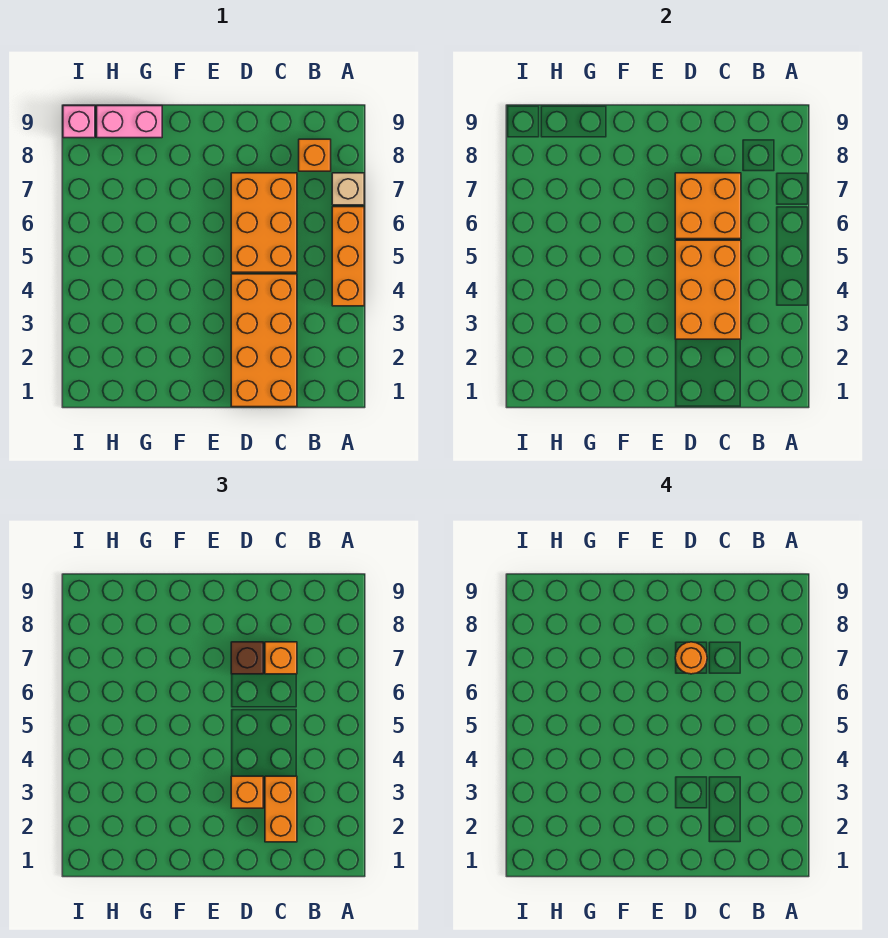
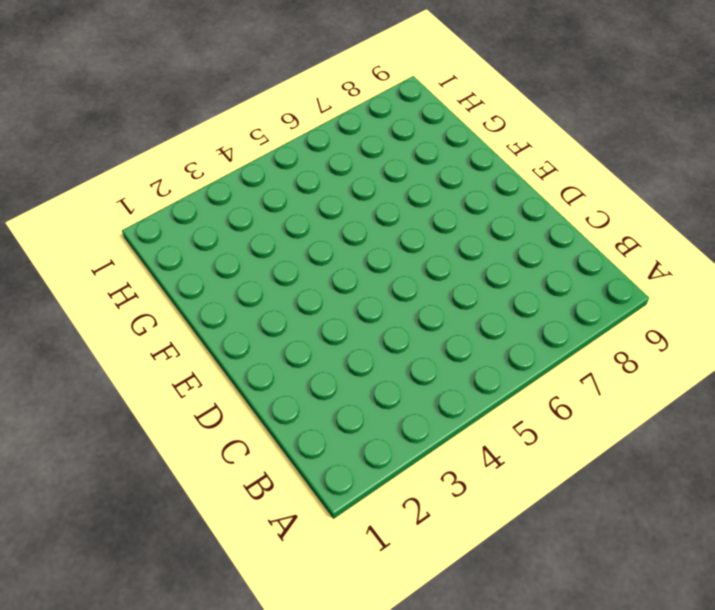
none -> orange 1x3 brick [332,207,364,306]
none -> tan 1x1 brick [332,173,364,205]
none -> orange 1x1 brick [299,139,331,171]

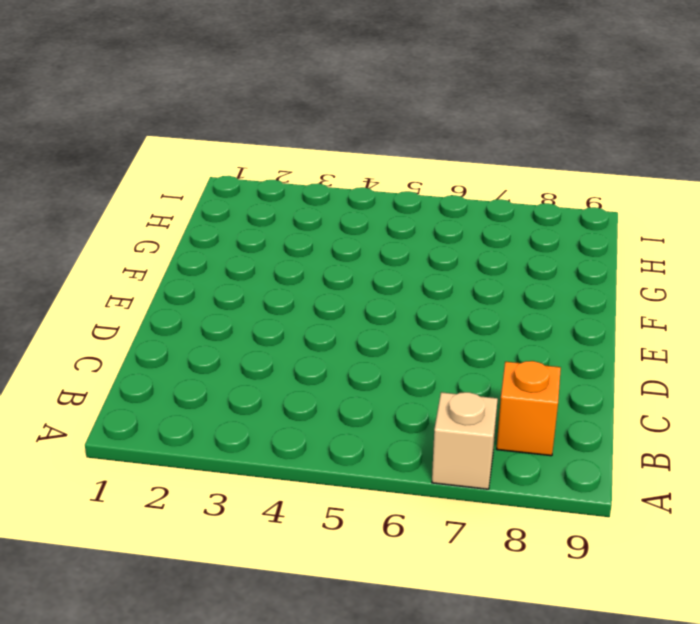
none -> orange 1x3 brick [332,207,364,306]
none -> orange 2x4 brick [231,274,297,407]
none -> orange 2x3 brick [231,173,297,272]

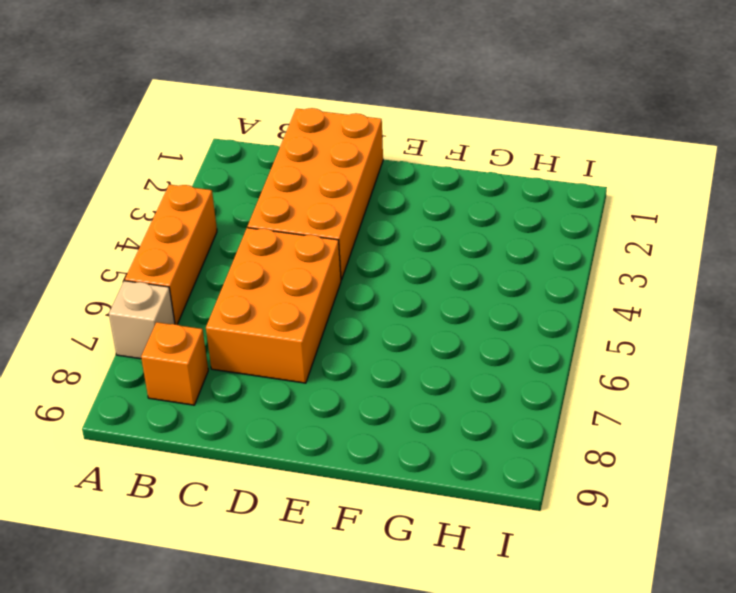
none -> pink 1x2 brick [97,106,162,138]
none -> pink 1x1 brick [63,106,95,138]
none -> orange 2x3 brick [675,240,741,339]

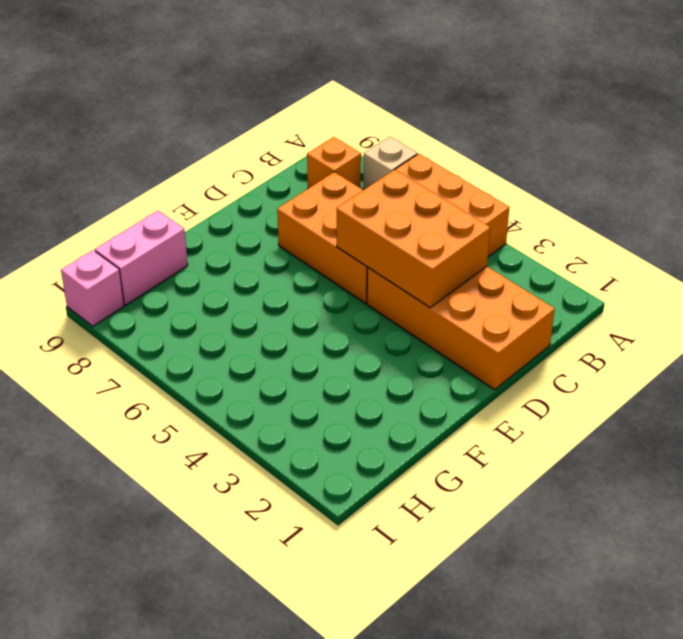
none -> orange 2x2 brick [675,173,741,239]
none -> orange 1x2 brick [265,776,297,842]
none -> orange 1x1 brick [265,642,297,674]

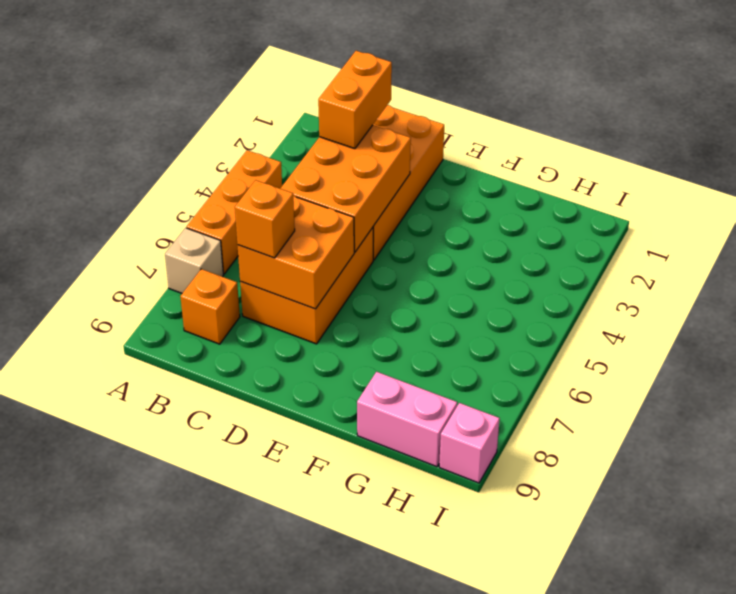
none -> orange 1x1 brick [231,776,263,808]
none -> brown 1x1 brick [231,642,263,674]
none -> orange 1x1 round brick [675,642,707,674]

